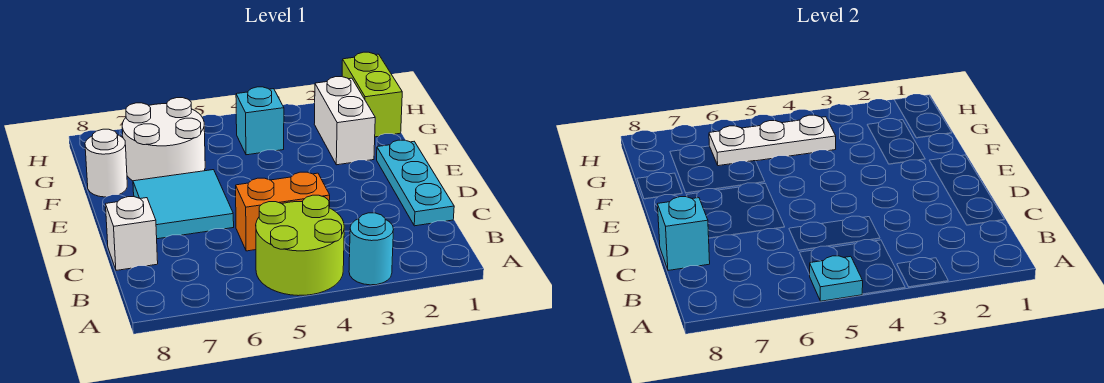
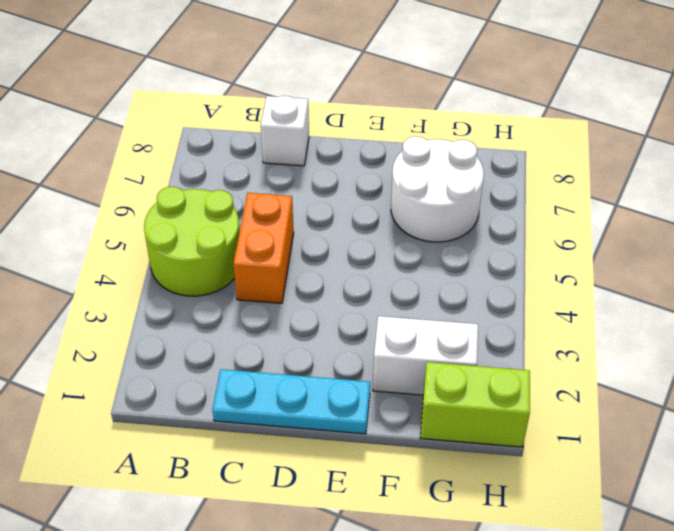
none -> cyan 1x1 round brick [349,213,394,285]
none -> cyan 2x2 tile [133,170,234,239]
none -> white 1x1 round brick [85,129,127,197]

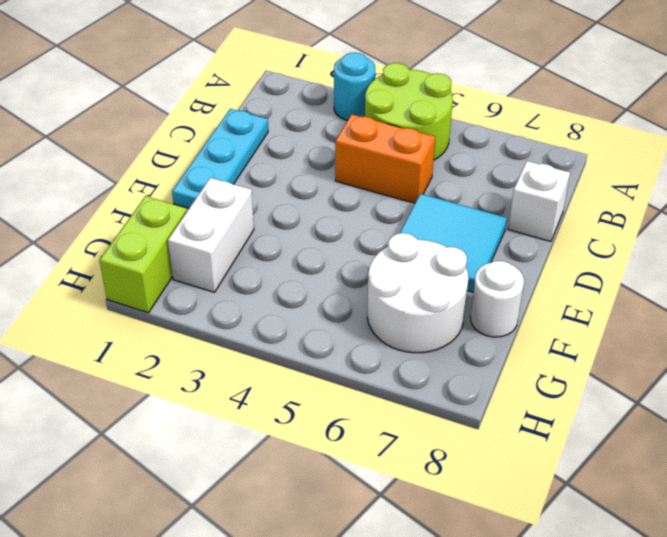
none -> cyan 1x1 brick [236,87,284,155]
none -> cyan 1x1 plate [809,256,863,301]
none -> cyan 1x1 brick [658,197,710,271]

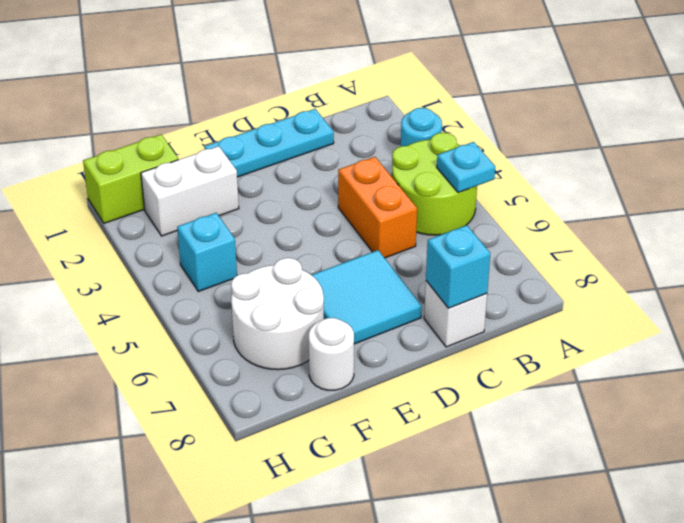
none -> white 1x3 plate [709,115,836,166]

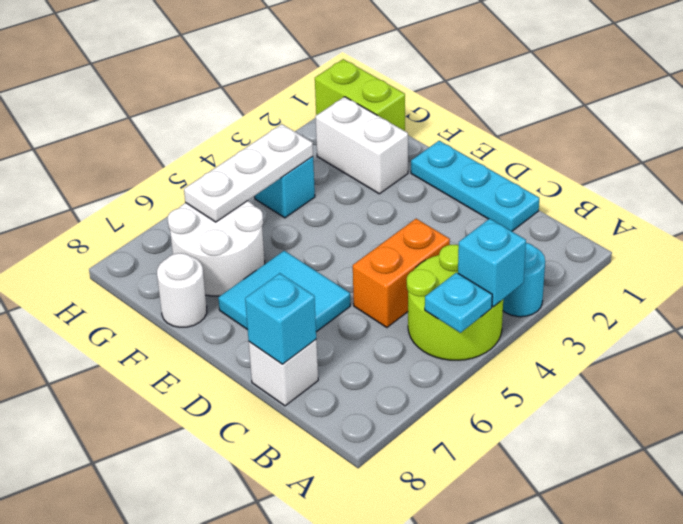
cyan 1x1 brick [458,219,526,307] -> none

